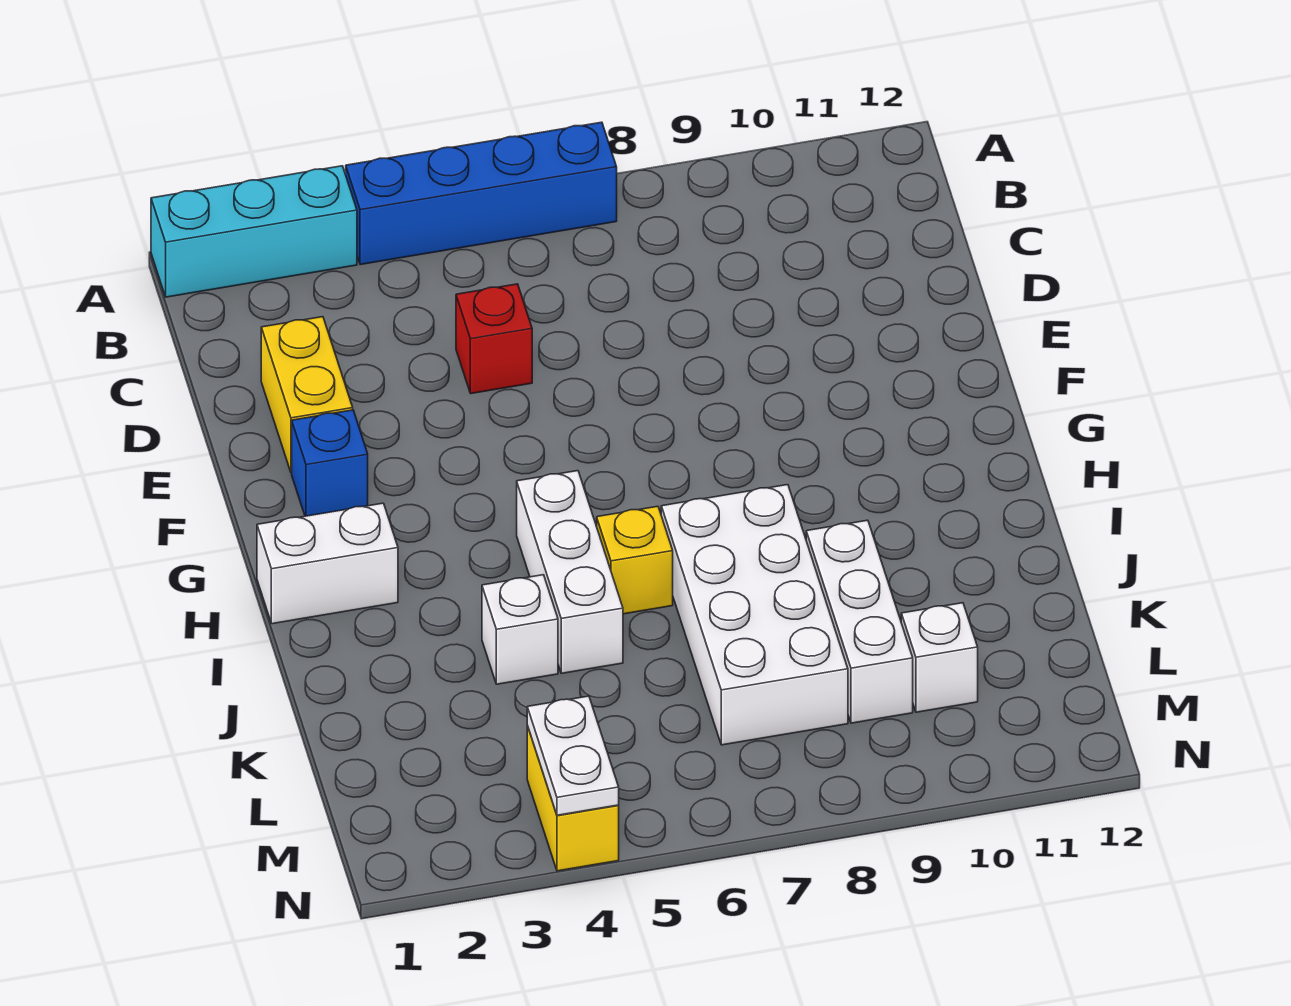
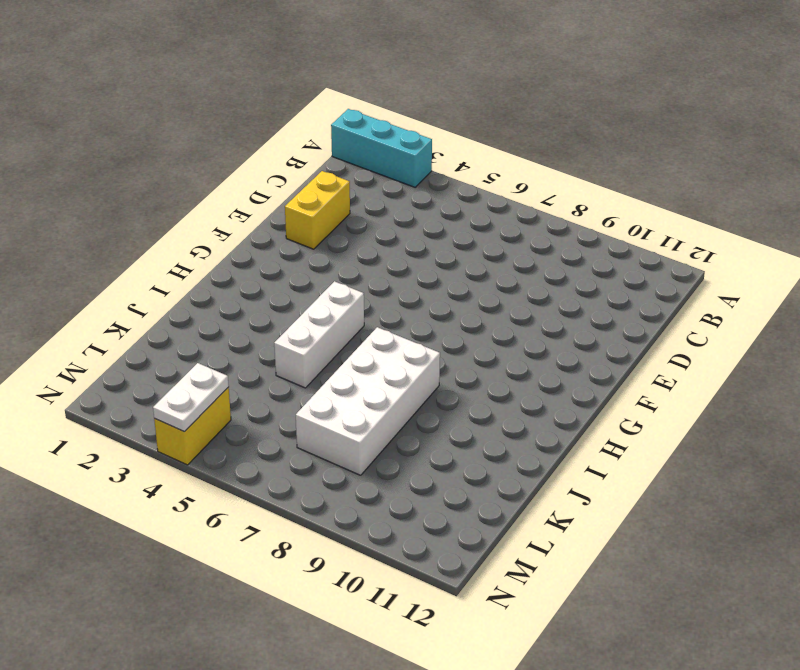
none -> blue 1x4 brick [346,122,617,265]
none -> red 1x1 brick [456,284,532,394]
none -> blue 1x1 brick [292,410,368,516]

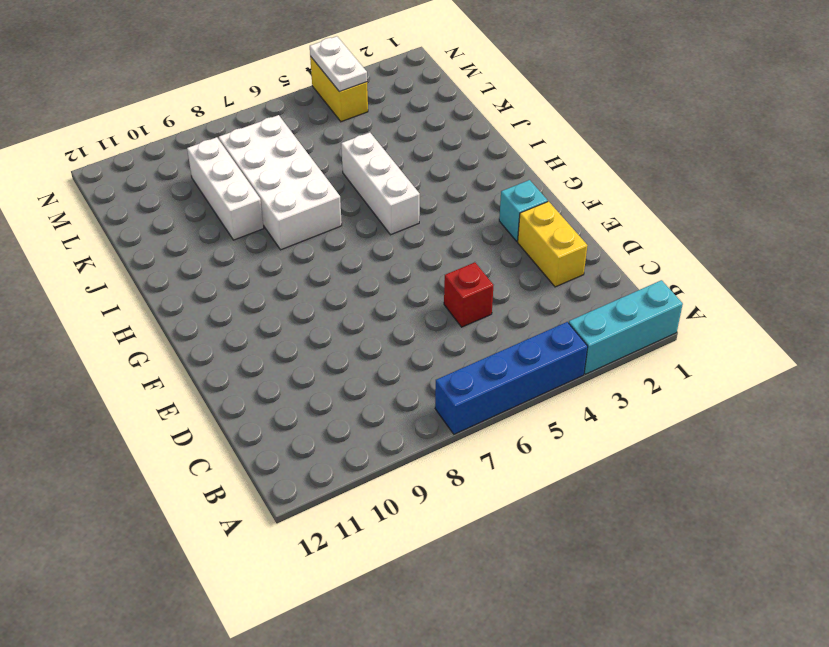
cyan 1x1 brick [499,180,548,241] -> blue 1x1 brick [292,410,368,516]
none -> white 1x2 brick [257,503,398,624]
none -> yellow 1x1 brick [597,506,673,614]
none -> white 1x1 brick [482,575,558,684]

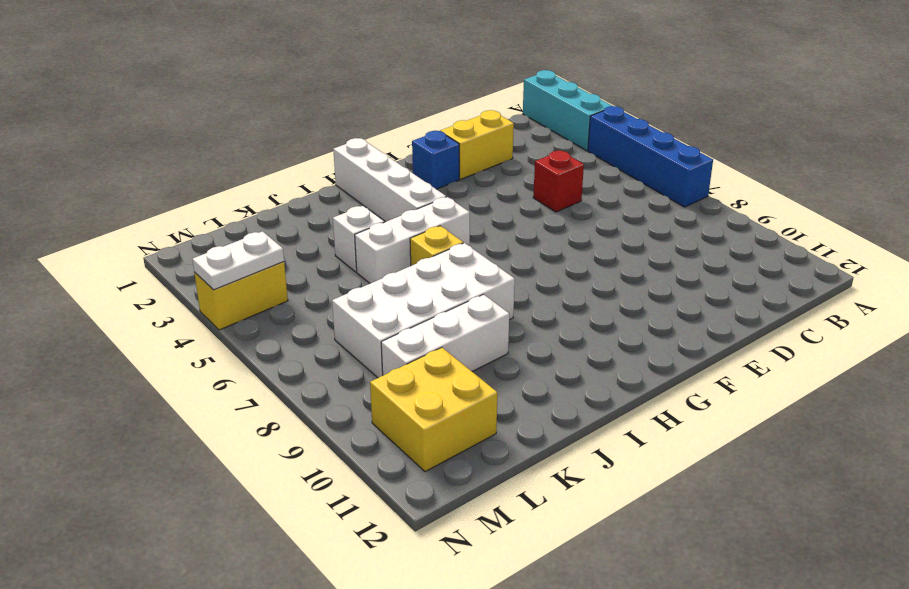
white 1x4 brick [333,138,446,222] -> white 1x2 brick [257,503,398,624]
yellow 2x2 brick [370,348,497,472] -> white 1x1 brick [901,603,978,712]

